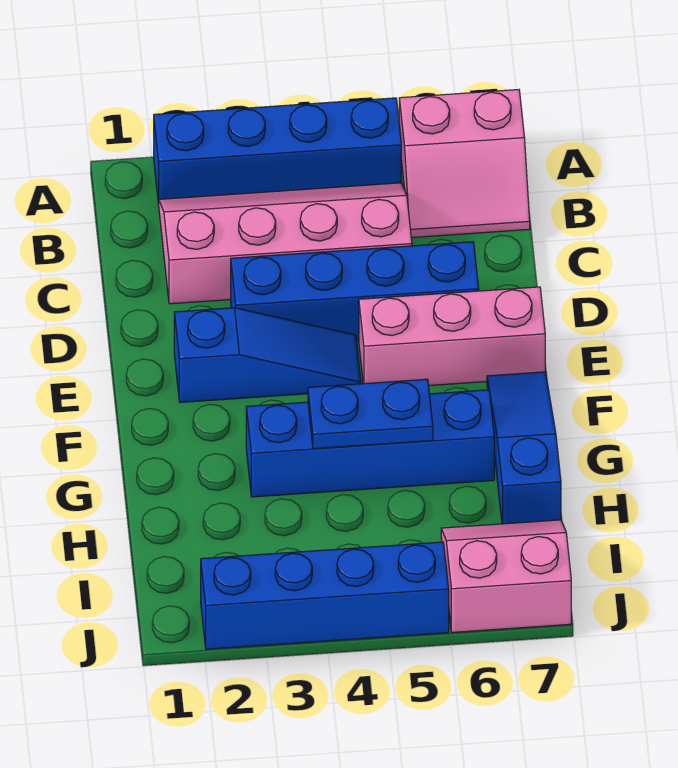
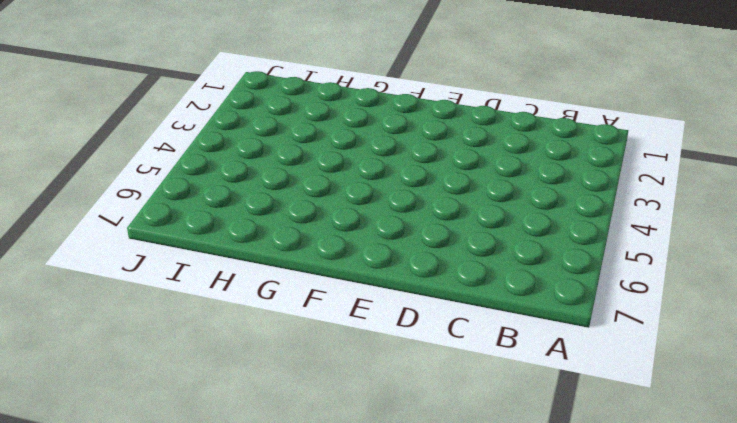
none -> blue 1x4 brick [154,98,401,204]
none -> pink 2x2 slope [399,90,530,238]

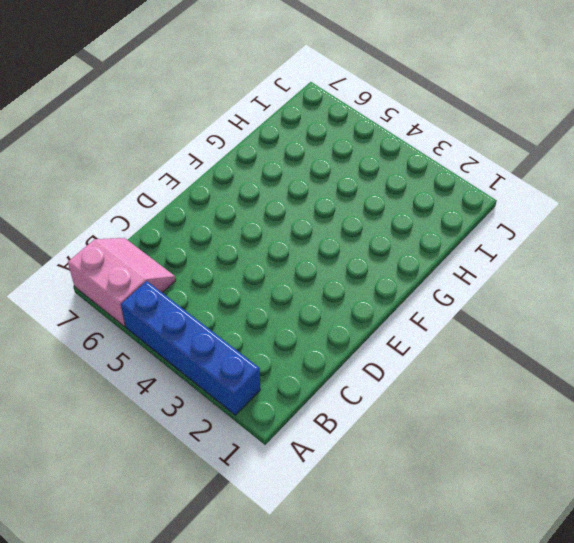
none -> pink 2x4 slope [159,183,412,304]
none -> blue 1x4 brick [231,242,479,341]

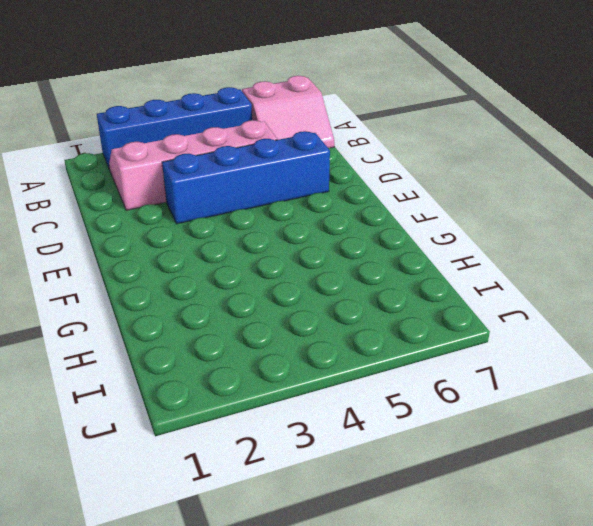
none -> blue 1x3 slope [174,308,361,402]
none -> pink 1x3 brick [359,287,545,385]

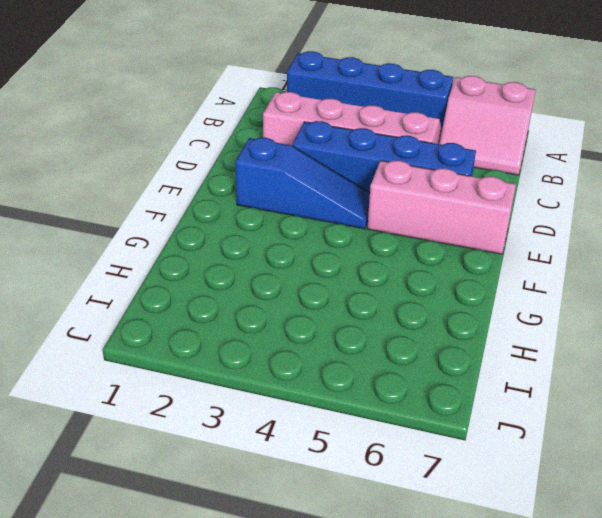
none -> blue 1x3 slope [487,372,561,524]
none -> blue 1x4 brick [246,390,494,497]

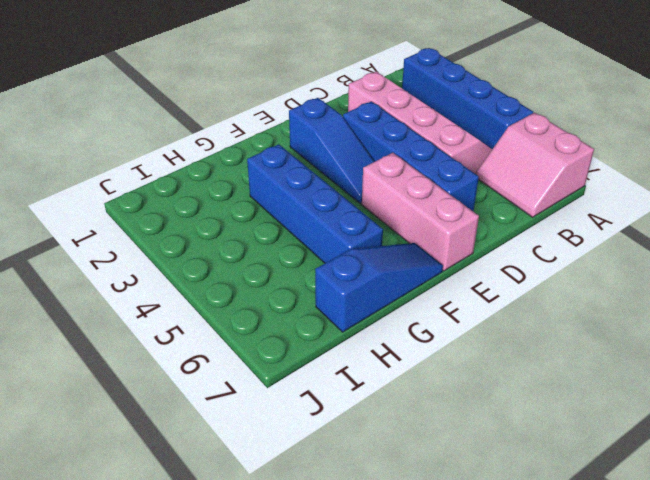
none -> pink 2x2 slope [441,520,571,632]
none -> blue 1x4 brick [201,542,449,649]

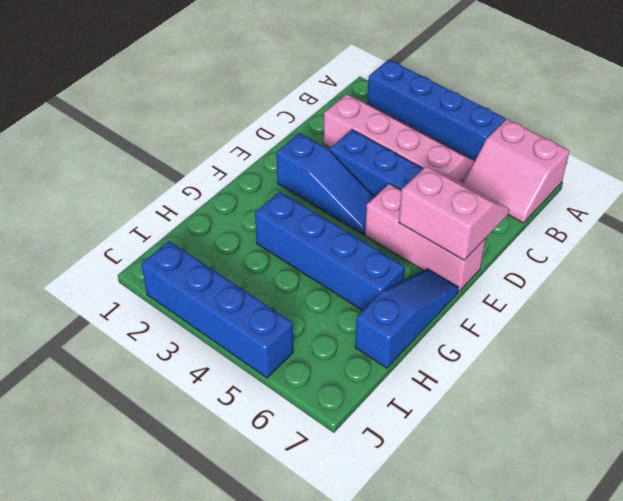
pink 2x2 slope [399,167,509,260] -> pink 2x2 slope moved to [441,520,571,632]
none -> blue 1x2 plate [308,379,433,449]

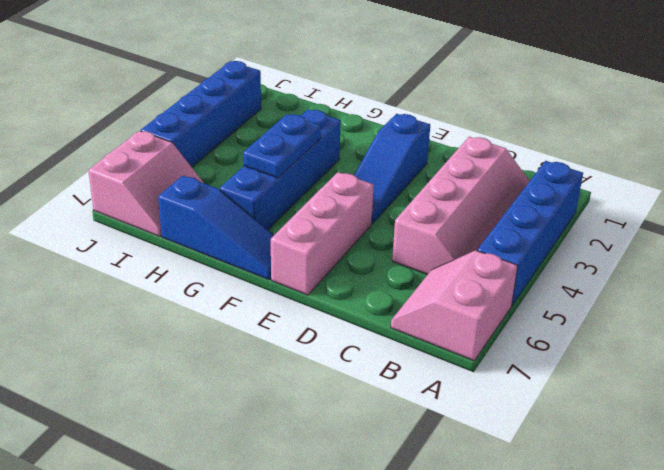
none -> blue 1x4 brick [231,242,479,341]

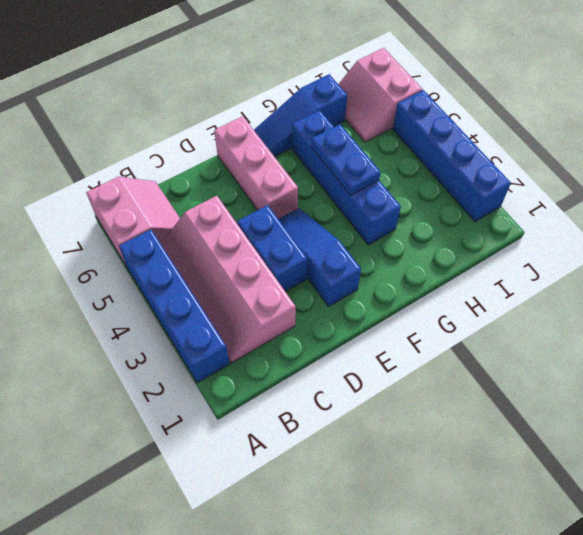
blue 1x2 brick [237,205,307,292] -> blue 1x4 brick [231,242,479,341]

